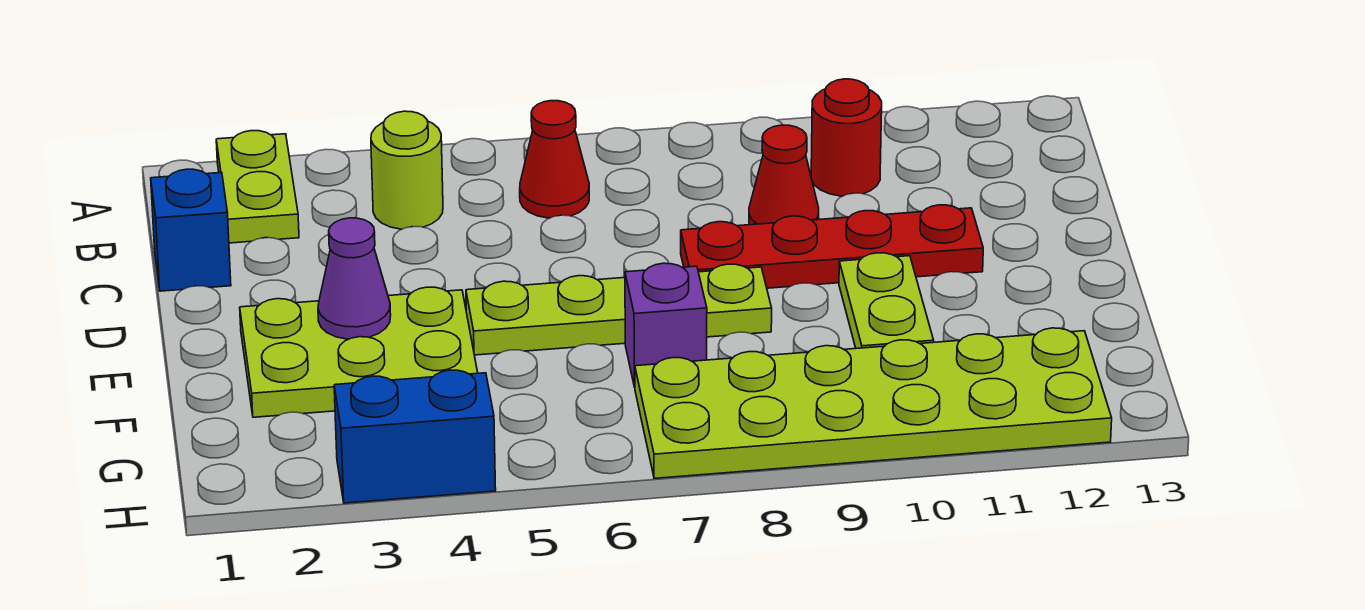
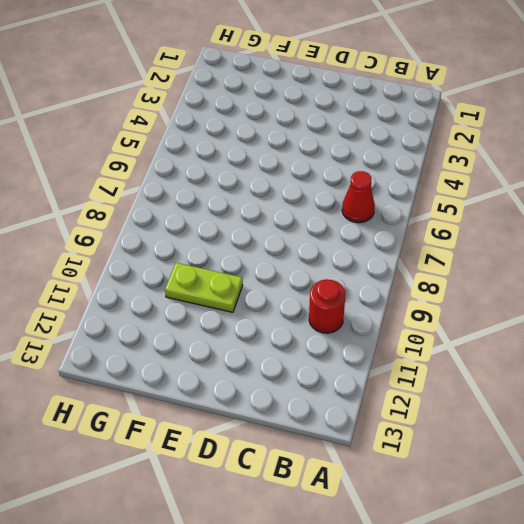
none -> lime 1x2 plate [216,131,299,243]
none -> lime 1x1 round brick [371,111,443,229]
none -> blue 1x1 brick [151,169,231,291]

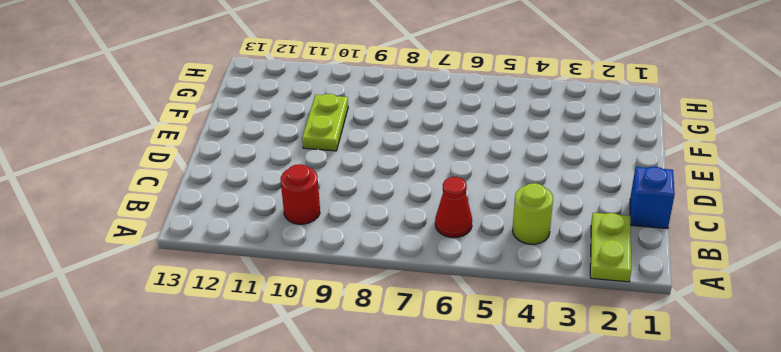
none -> red 1x1 cone [749,125,819,225]
none -> red 1x4 plate [681,205,983,288]
none -> lime 2x3 plate [240,287,478,417]

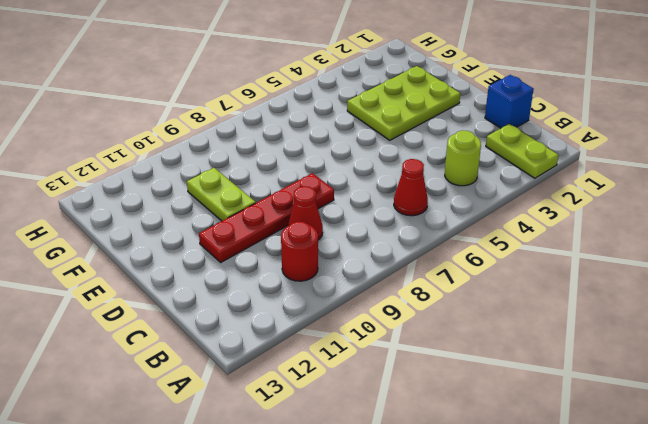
none -> lime 1x4 plate [466,264,772,355]
none -> purple 1x1 brick [625,263,707,387]
none -> lime 2x6 plate [635,328,1112,478]

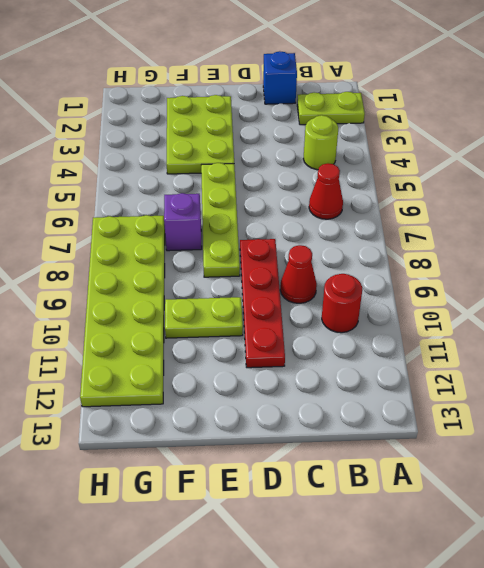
none -> blue 1x2 brick [334,370,496,503]
none -> purple 1x1 cone [318,218,391,339]

